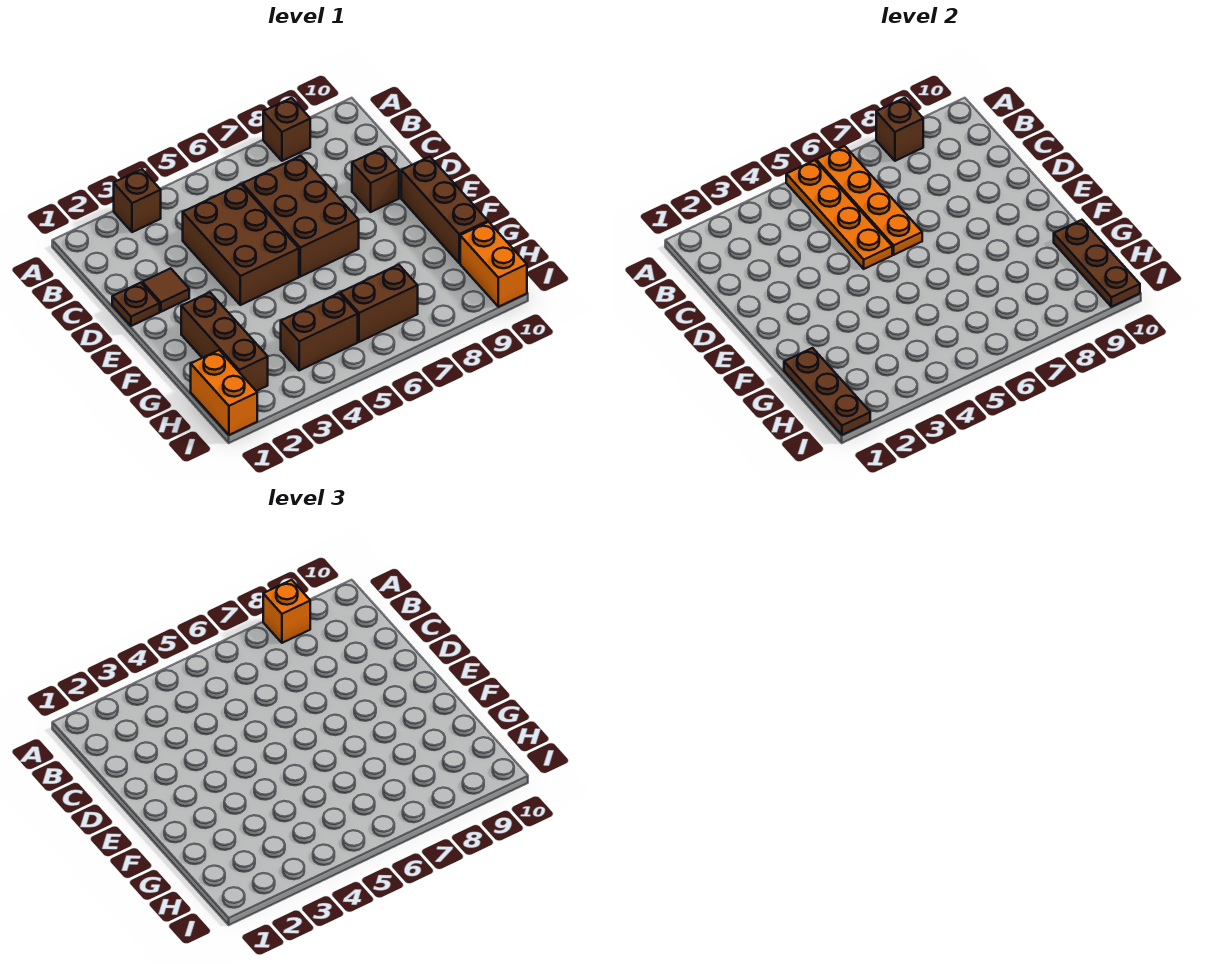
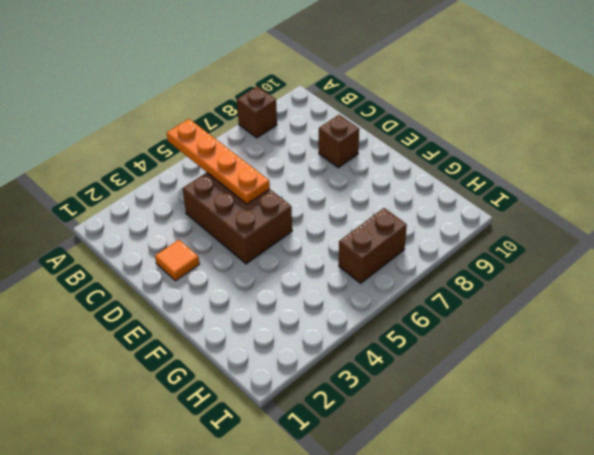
orange 1x1 tile [155,240,199,281] -> brown 1x1 tile [142,268,189,312]
none -> brown 1x1 brick [114,169,161,232]
none -> brown 2x3 brick [243,156,359,277]
none -> brown 1x1 plate [112,283,160,326]

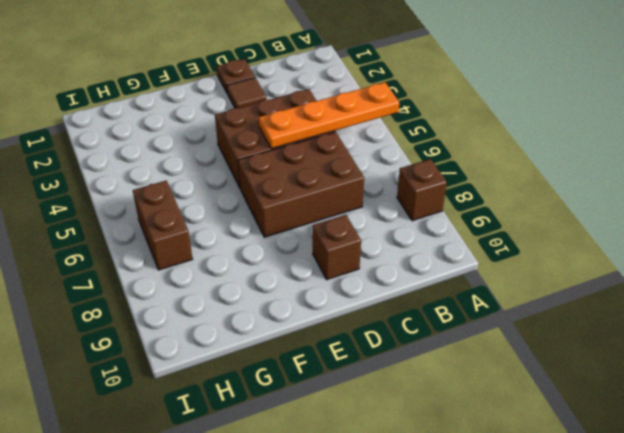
none -> brown 1x1 brick [114,169,161,232]
none -> brown 1x3 brick [401,157,488,263]
none -> brown 1x3 brick [181,292,268,391]

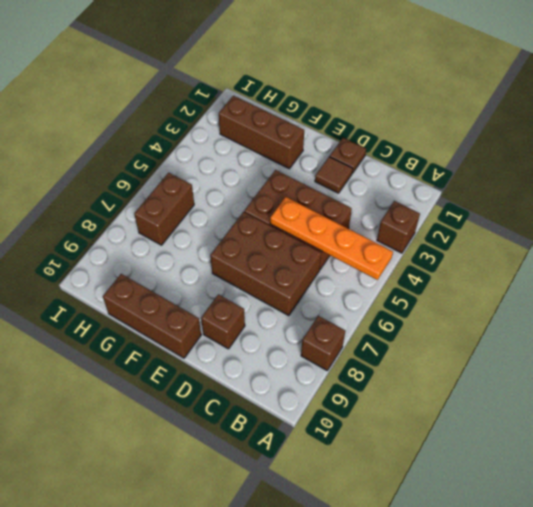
none -> orange 1x2 brick [191,350,257,435]
none -> brown 1x2 brick [281,293,358,370]
none -> orange 1x2 brick [460,222,527,307]

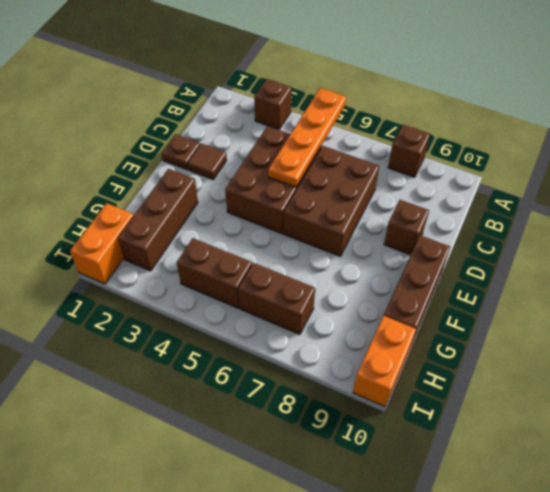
none -> orange 1x4 plate [816,146,922,255]
none -> brown 1x1 brick [876,98,923,161]
none -> brown 1x3 plate [784,348,870,435]

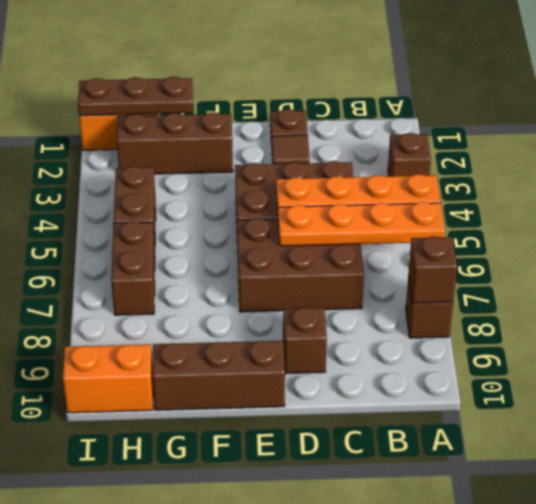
none -> brown 1x3 plate [1054,220,1140,307]
none -> orange 1x1 brick [263,580,310,643]

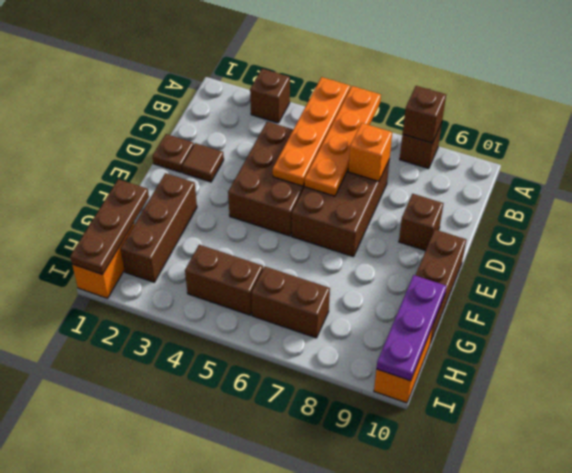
orange 1x1 brick [349,123,392,181] -> orange 1x1 brick moved to [263,580,310,643]
purple 1x3 plate [376,275,446,381] -> brown 1x3 plate [1054,220,1140,307]

